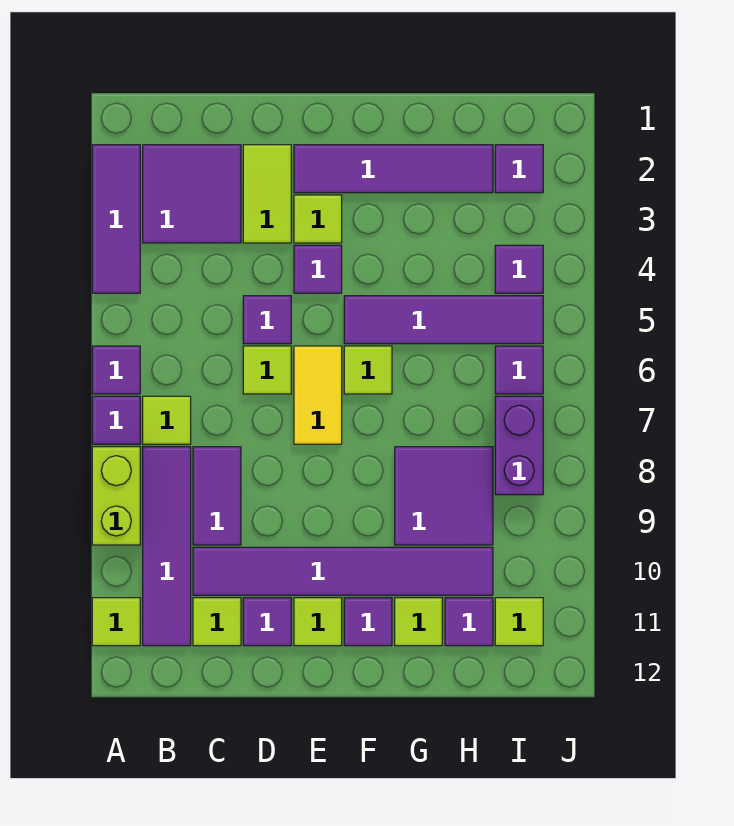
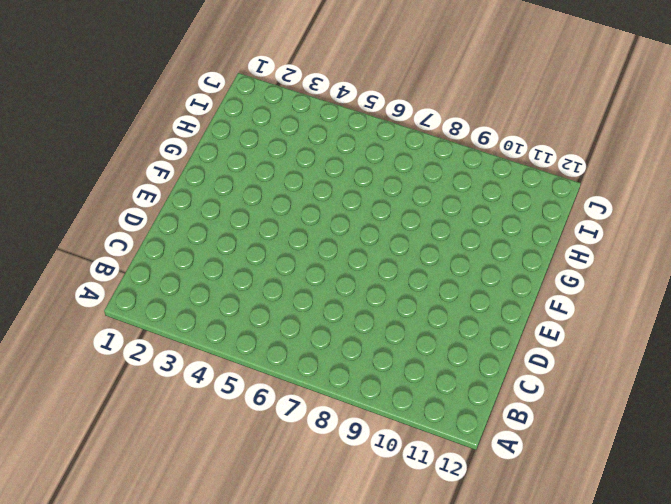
none -> purple 1x3 tile [92,145,140,293]
none -> purple 1x1 tile [92,346,140,394]
none -> purple 1x1 tile [92,396,140,444]
none -> lime 1x2 brick [92,447,140,545]

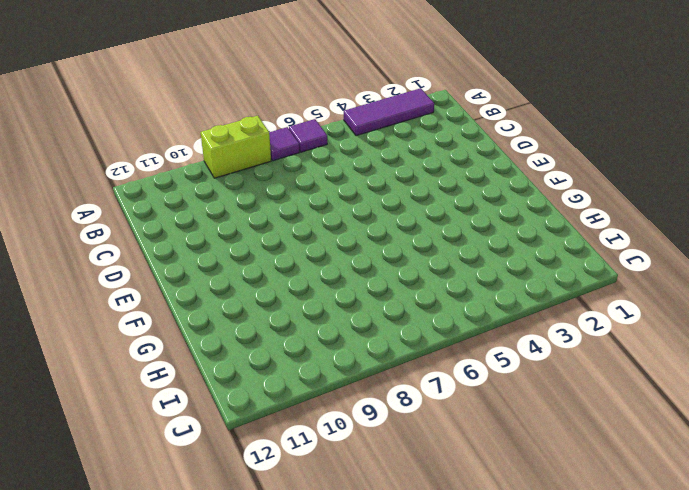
none -> lime 1x1 tile [92,598,140,646]
none -> purple 2x2 tile [143,145,241,243]
none -> lime 1x1 tile [143,396,191,444]
none -> purple 1x4 tile [143,447,191,646]

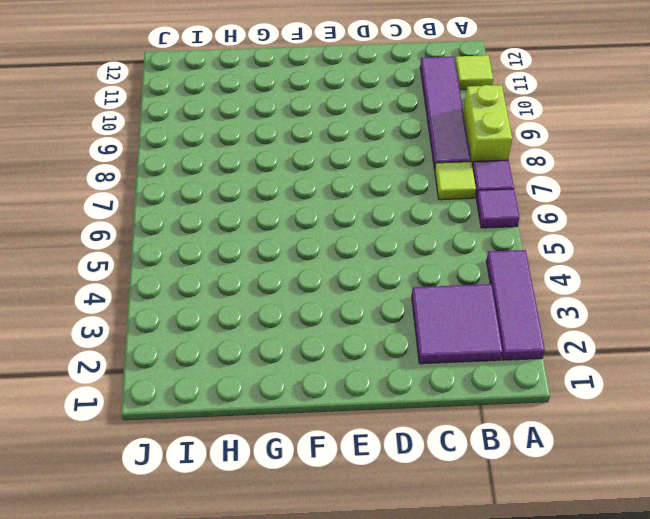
none -> purple 1x2 tile [193,447,241,545]
none -> purple 1x6 tile [193,547,493,595]
none -> lime 1x1 tile [193,598,241,646]
none -> lime 1x2 tile [243,145,291,243]

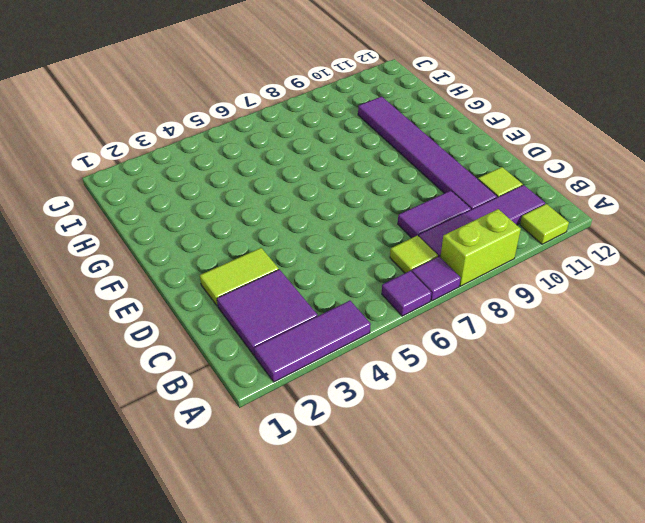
none -> purple 1x1 tile [243,296,291,344]
none -> lime 1x1 tile [243,346,291,394]
none -> purple 1x1 tile [243,598,291,646]
none -> purple 1x4 tile [294,145,493,193]

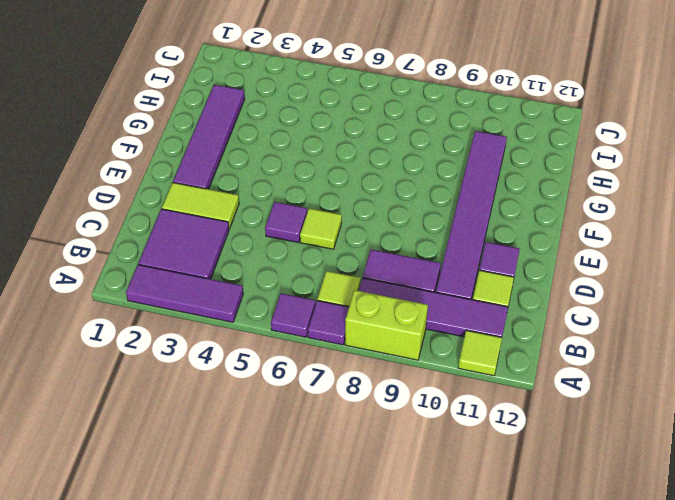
none -> lime 1x1 tile [294,195,342,243]
none -> purple 1x1 tile [294,245,342,293]
none -> yellow 1x2 tile [294,346,342,444]
none -> lime 1x1 tile [294,598,342,646]

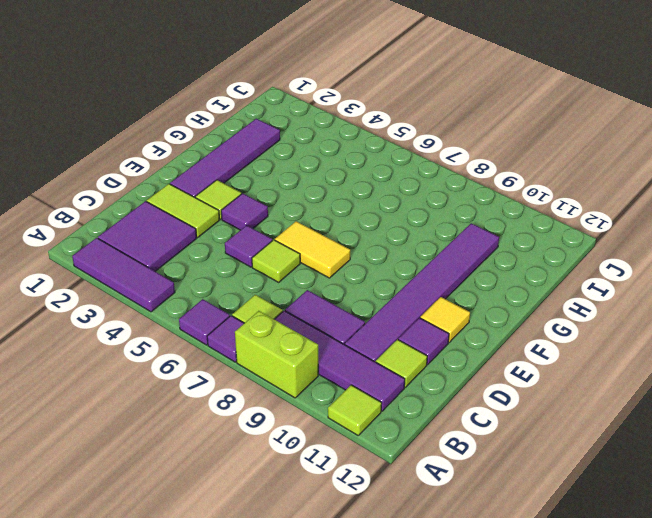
yellow 1x1 tile [420,297,470,342] -> lime 1x1 tile [294,598,342,646]
none -> purple 1x4 tile [344,296,543,344]
none -> lime 1x1 tile [344,346,392,394]
none -> purple 1x1 tile [344,598,392,646]
none -> purple 2x2 tile [395,447,493,545]

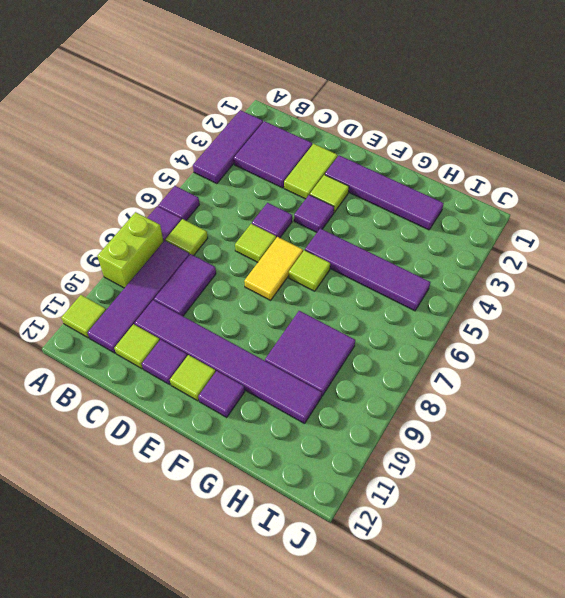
none -> lime 1x1 tile [395,598,442,646]
none -> purple 1x1 tile [445,598,493,646]
none -> purple 1x1 tile [495,145,543,193]
none -> purple 1x1 tile [495,245,543,293]

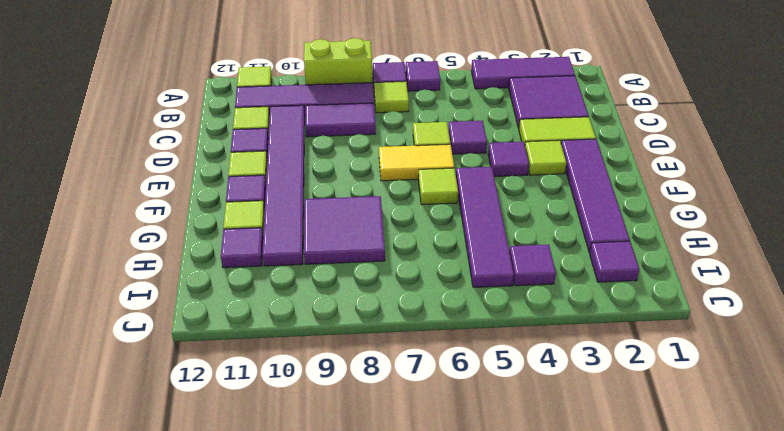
none -> purple 1x1 tile [495,346,543,394]
none -> purple 1x2 brick [495,396,543,495]
none -> lime 1x1 tile [495,598,543,646]

